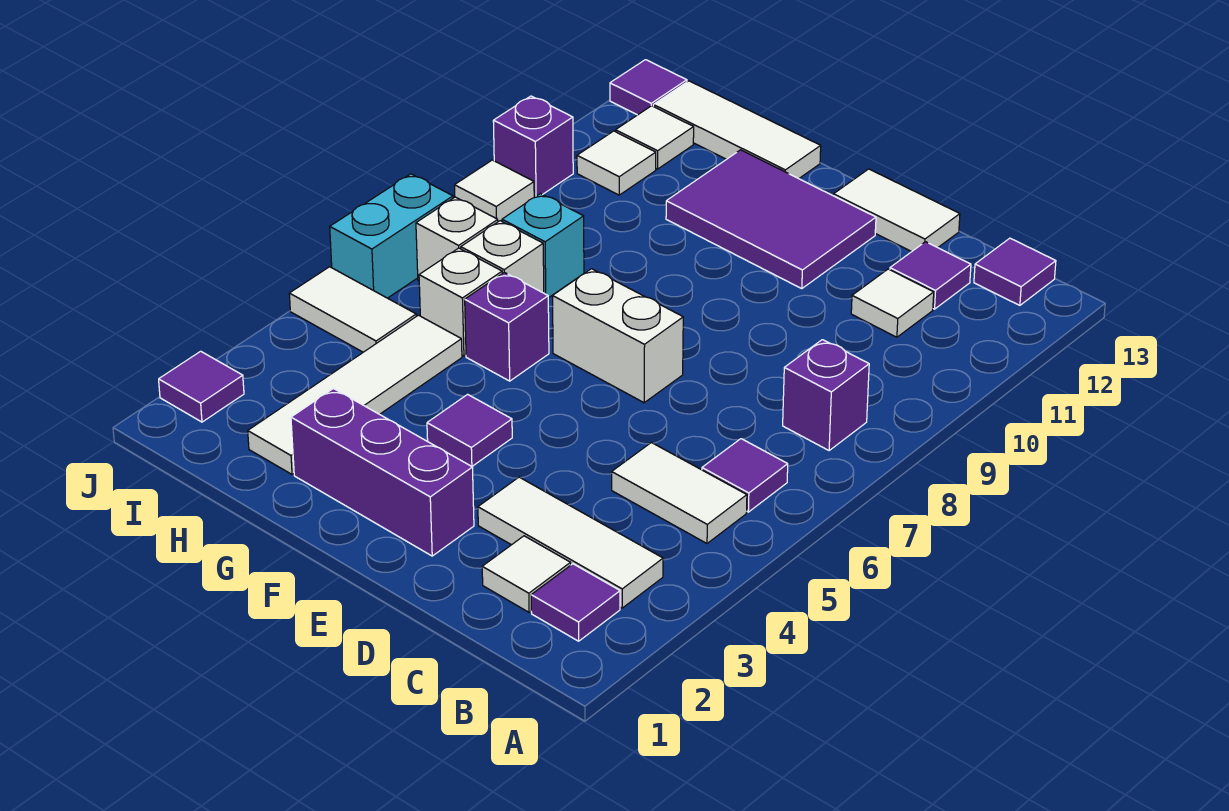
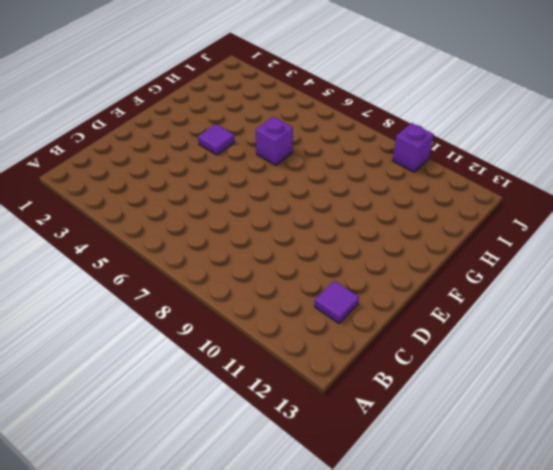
none -> purple 1x1 tile [531,564,620,641]
none -> white 1x3 tile [478,477,663,608]
none -> white 1x2 tile [612,443,747,543]

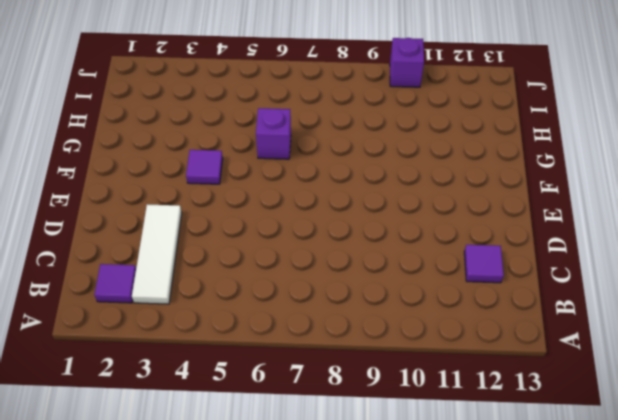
none -> white 1x2 tile [612,443,747,543]
none -> purple 1x1 tile [702,439,788,512]
none -> purple 1x1 brick [783,340,869,451]

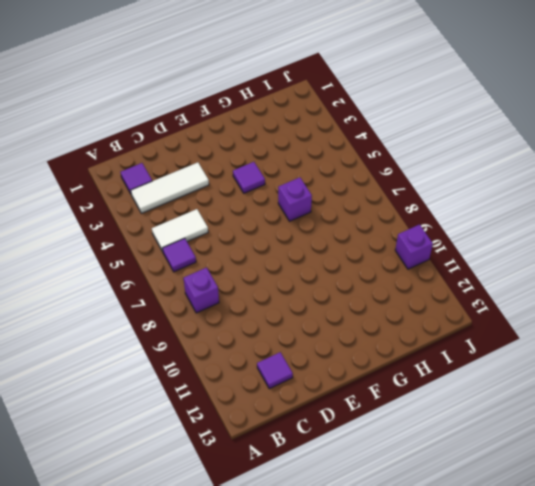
none -> purple 1x1 tile [974,238,1056,305]
none -> white 1x1 tile [482,536,571,612]
none -> white 1x1 tile [851,269,934,337]

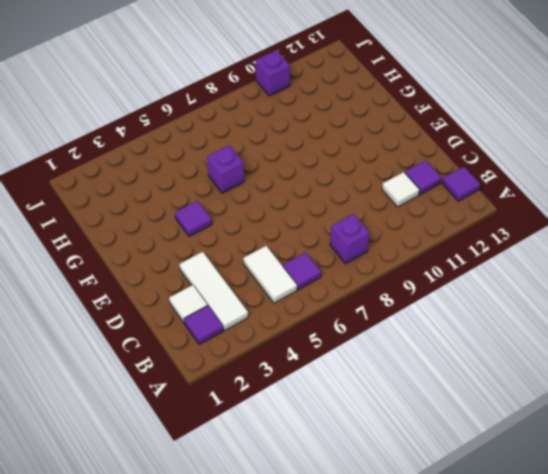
none -> white 1x2 tile [833,169,960,252]
none -> purple 1x3 brick [291,389,474,556]
none -> white 1x2 brick [553,269,683,403]

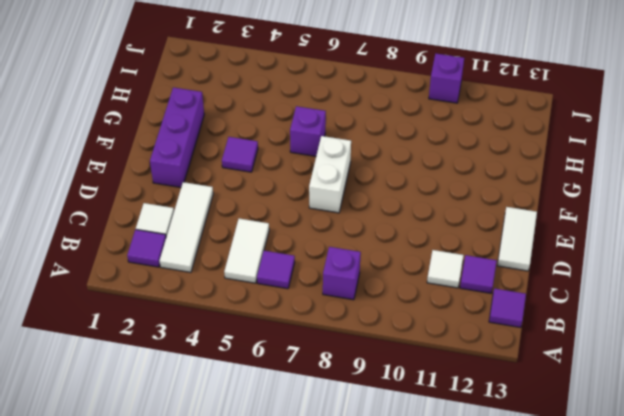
none -> purple 2x3 tile [666,150,876,289]
none -> white 1x3 tile [653,81,821,179]
none -> white 1x4 tile [248,315,462,475]

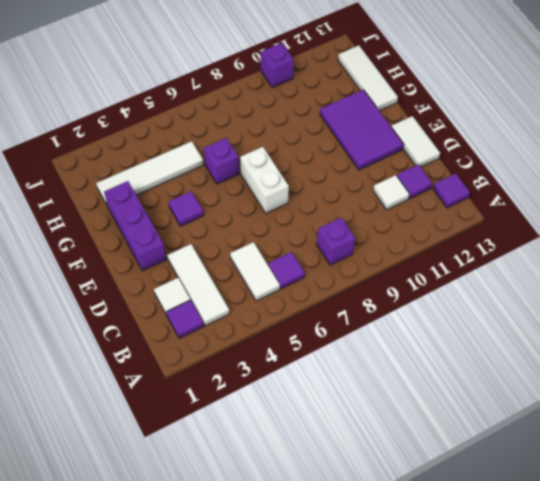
none -> white 1x1 brick [419,248,502,356]
none -> white 1x1 brick [461,221,544,293]
none -> cyan 1x1 brick [502,194,584,298]

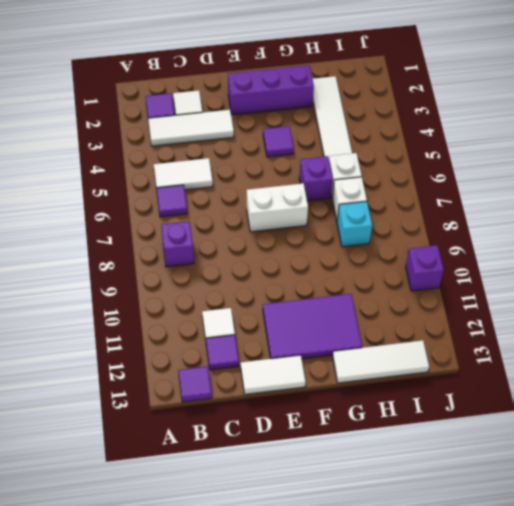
none -> white 1x2 tile [289,267,416,352]
none -> white 1x1 brick [416,197,498,281]
none -> white 1x1 tile [577,131,656,195]

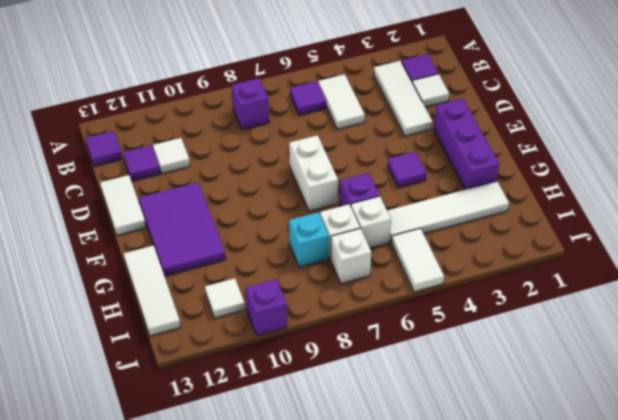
none -> white 1x1 tile [616,106,694,169]
none -> purple 1x1 tile [159,351,244,422]
none -> cyan 1x2 brick [330,174,453,298]

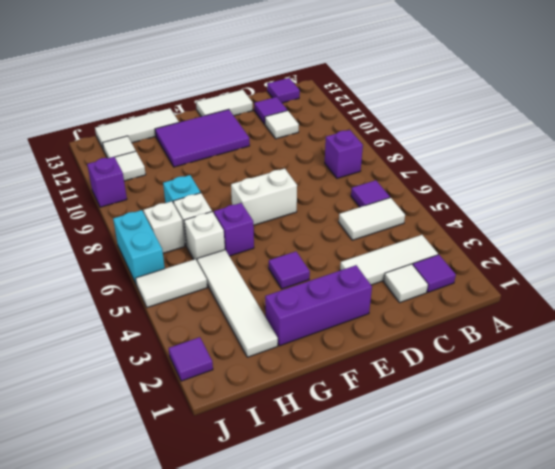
none -> white 1x1 tile [455,160,534,222]
none -> purple 1x1 tile [610,60,687,115]

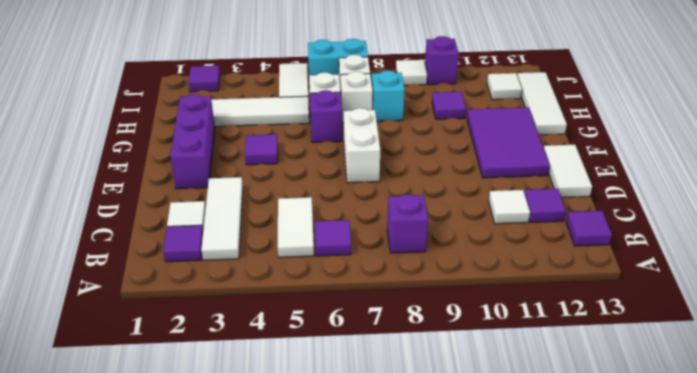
purple 1x1 tile [432,92,466,119] -> purple 1x1 tile moved to [610,60,687,115]
none -> white 1x1 tile [577,131,656,195]

